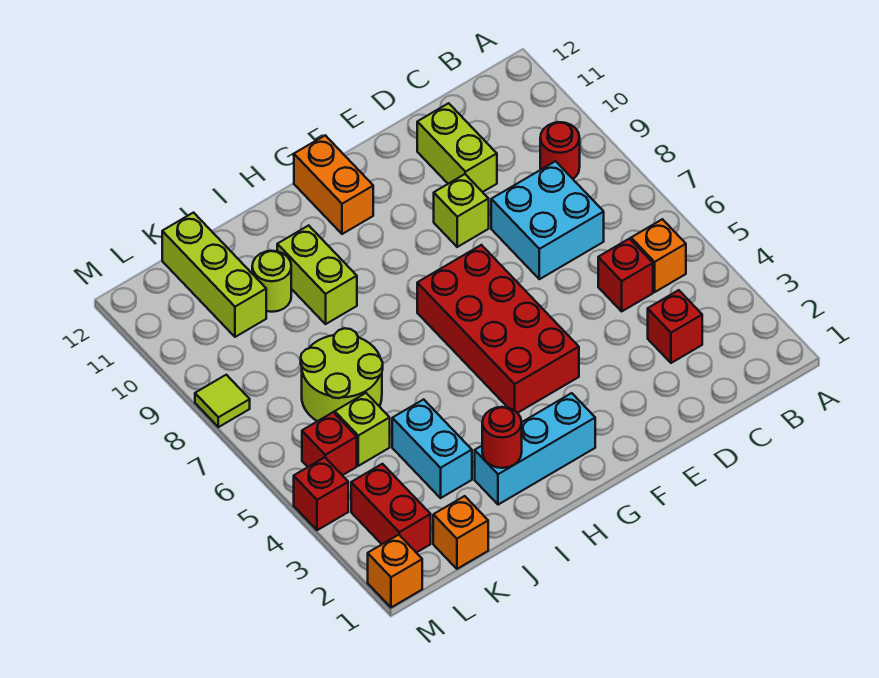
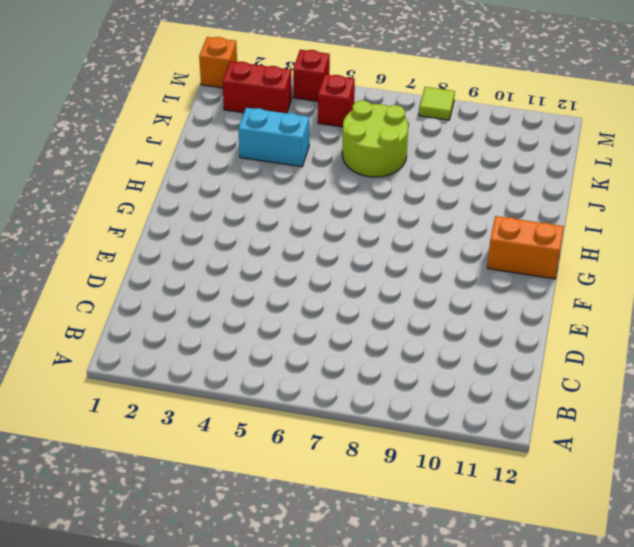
none -> orange 1x1 brick [631,219,686,292]
none -> red 1x1 round brick [540,122,580,179]
none -> red 1x1 brick [648,290,702,363]

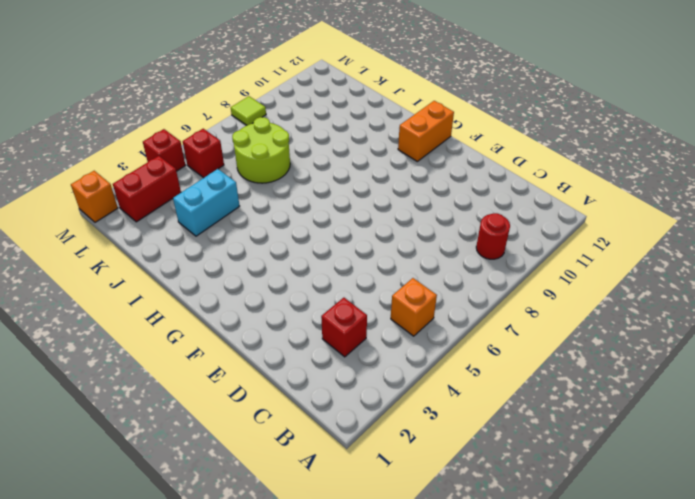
none -> red 1x1 brick [598,239,653,311]
none -> cyan 2x2 brick [491,161,604,279]
none -> lime 1x2 brick [417,103,497,192]

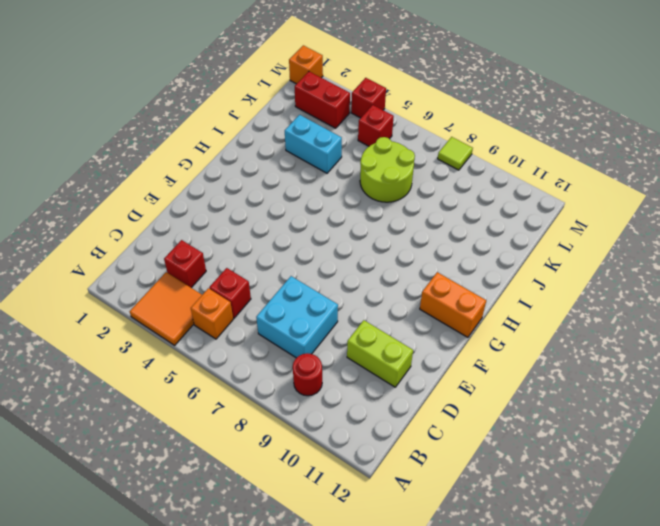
orange 2x2 tile [130,272,202,345] -> none
none -> lime 1x1 brick [434,174,489,247]
none -> red 2x4 brick [417,245,579,413]
none -> cyan 1x3 brick [475,393,595,505]

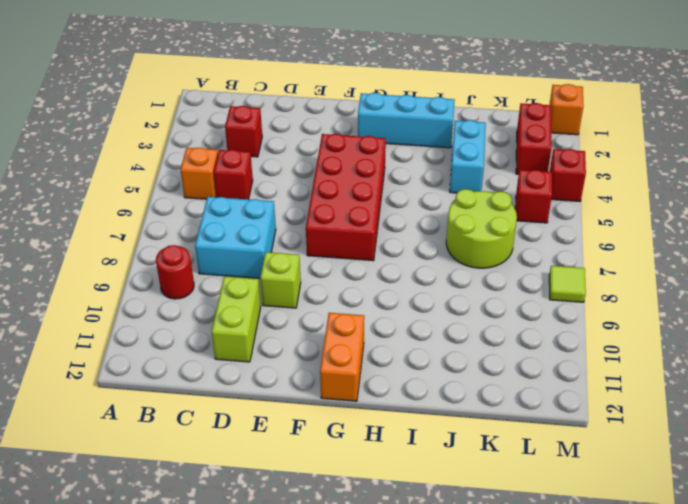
none -> lime 1x2 brick [277,225,357,324]
none -> lime 1x1 round brick [252,251,291,312]
none -> orange 1x1 brick [433,496,488,569]

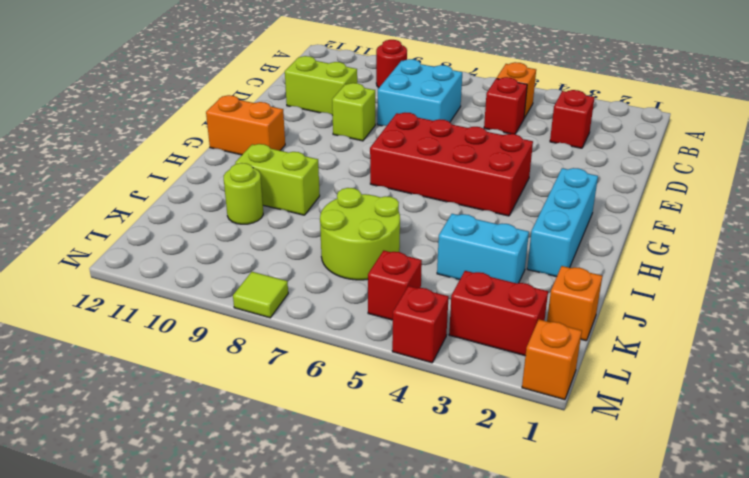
none -> lime 1x1 brick [335,393,390,466]
none -> lime 1x3 brick [162,213,266,337]
none -> red 1x1 round brick [482,407,522,468]

